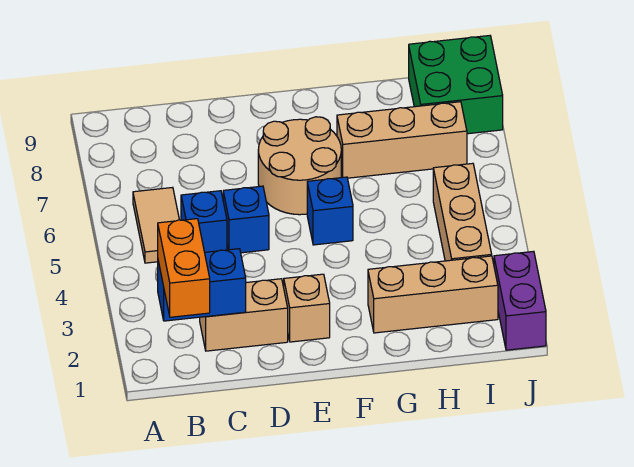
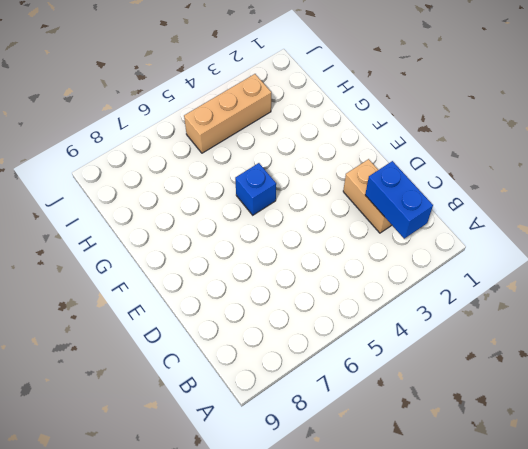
none -> tan 1x2 tile [133,187,179,263]
none -> blue 1x1 brick [181,191,227,252]
none -> blue 1x1 brick [223,186,269,253]

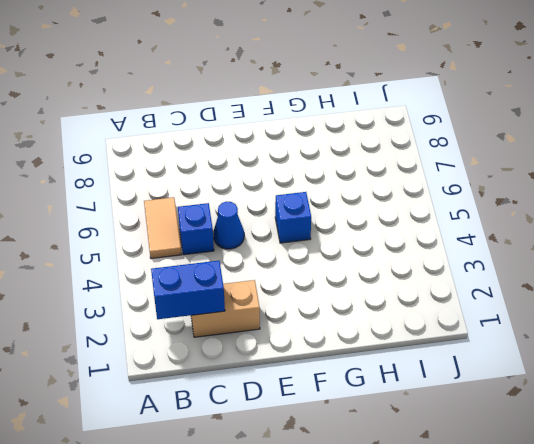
blue 1x1 cone [213,201,244,249] -> blue 1x1 brick [223,186,269,253]
none -> tan 1x1 brick [284,274,330,342]
none -> tan 2x2 round brick [258,117,341,215]
none -> tan 1x3 brick [368,256,498,333]

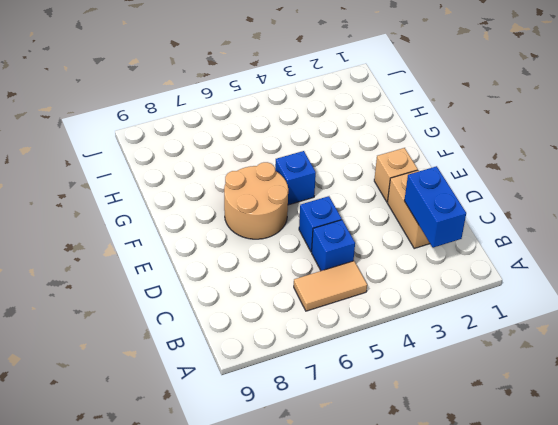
none -> tan 1x3 brick [368,256,498,333]
none -> tan 1x3 brick [337,102,467,178]
none -> tan 1x3 brick [433,163,492,261]

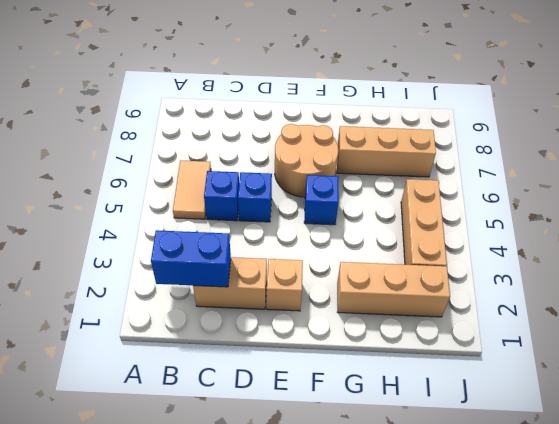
none -> green 2x2 brick [409,36,503,134]
none -> purple 1x2 brick [494,251,546,350]
none -> orange 1x2 brick [158,219,210,317]

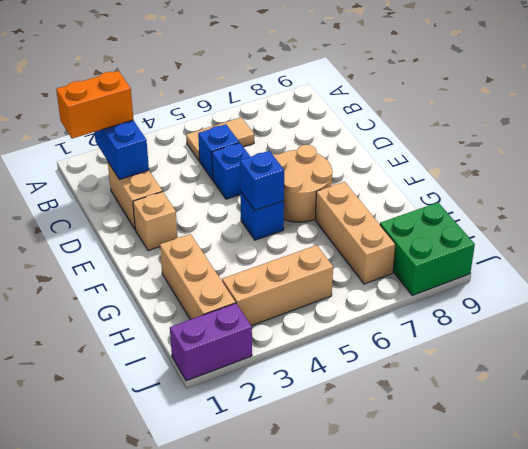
blue 1x1 brick [240,151,284,210] -> none

